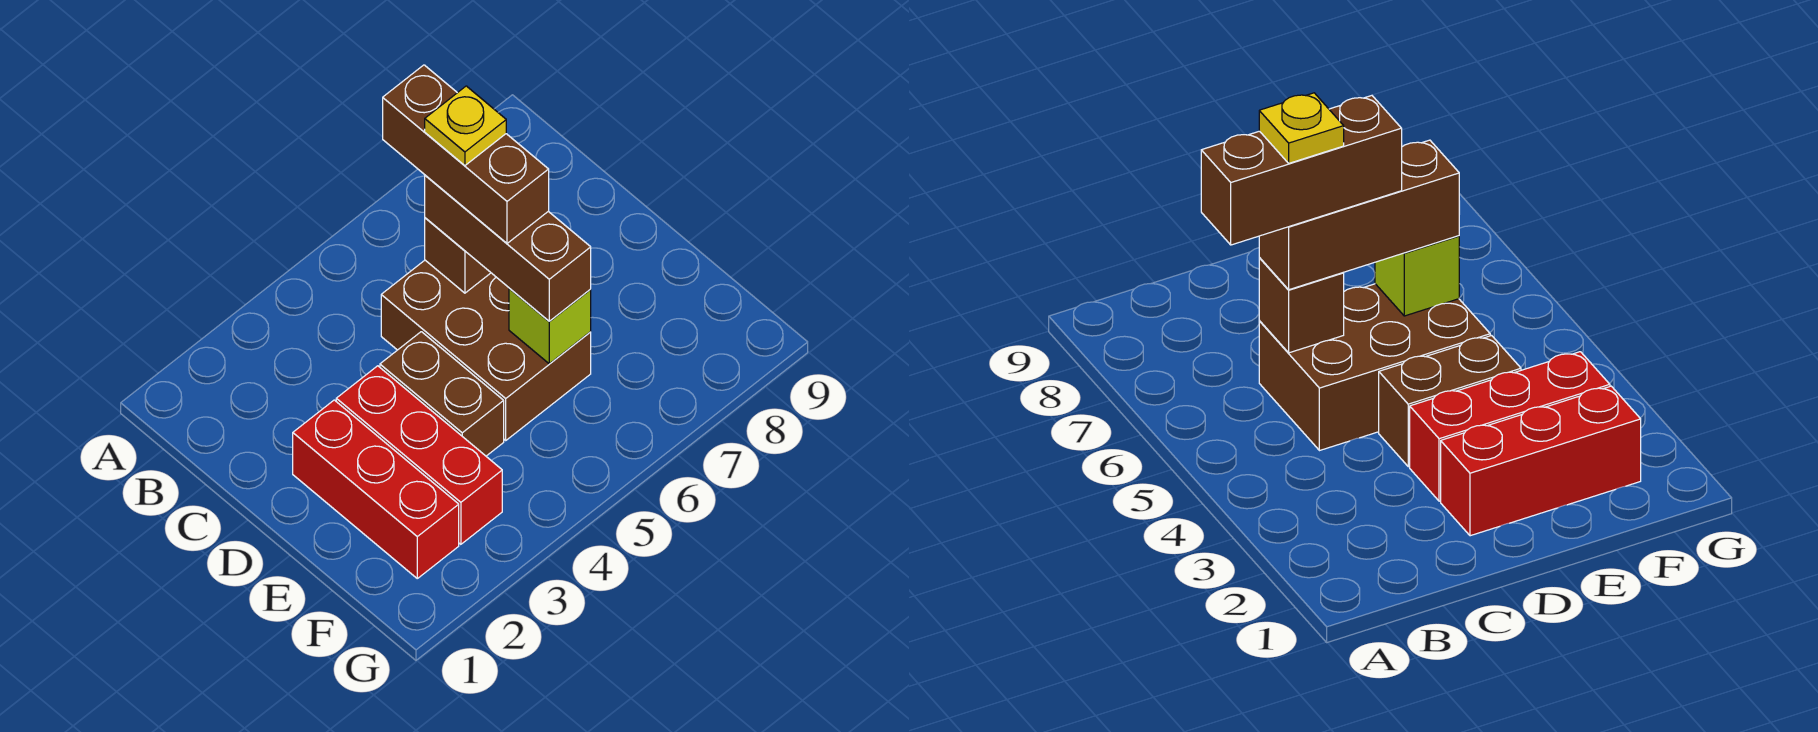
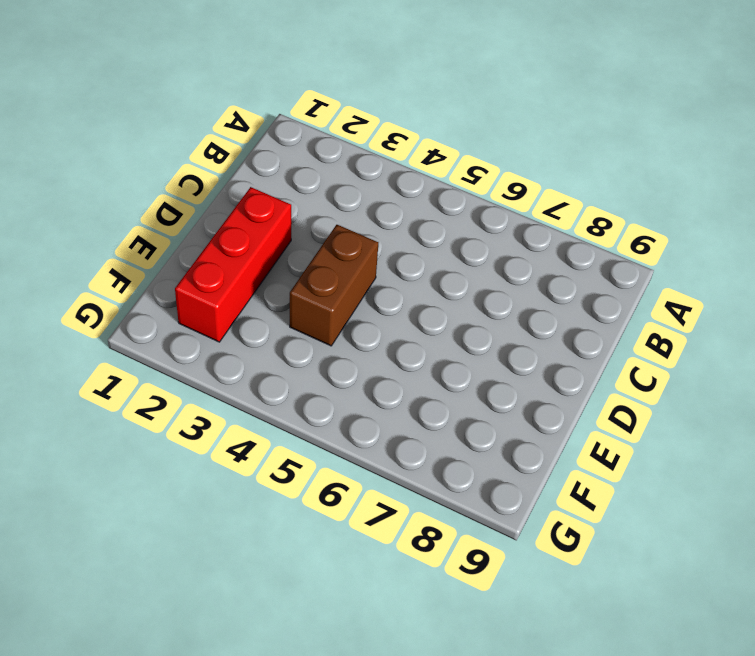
none -> brown 2x3 brick [381,260,591,440]
none -> red 1x3 brick [336,366,502,544]

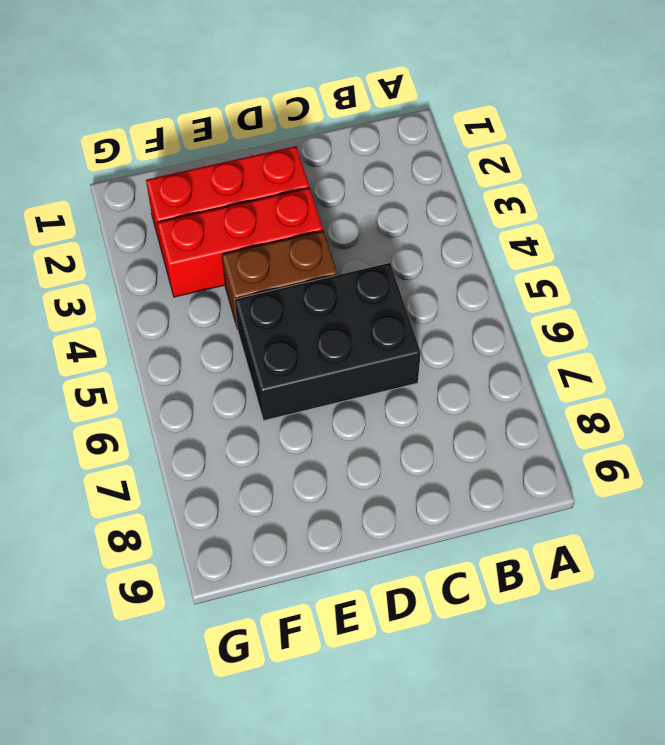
black 2x3 brick [235,263,421,421] -> brown 2x3 brick [381,260,591,440]
none -> brown 1x1 brick [425,218,491,293]
none -> lime 1x1 brick [509,289,591,364]

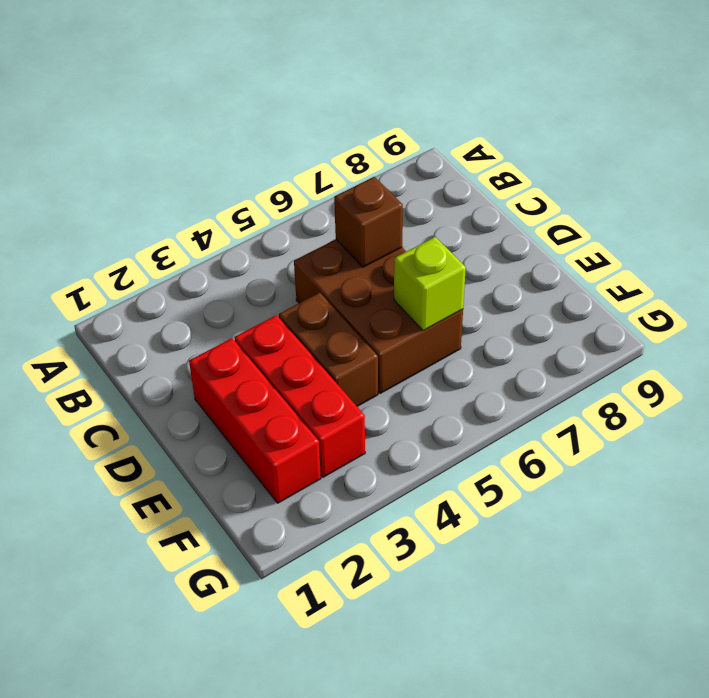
none -> brown 1x3 brick [425,175,591,321]
none -> brown 1x3 brick [383,65,549,243]

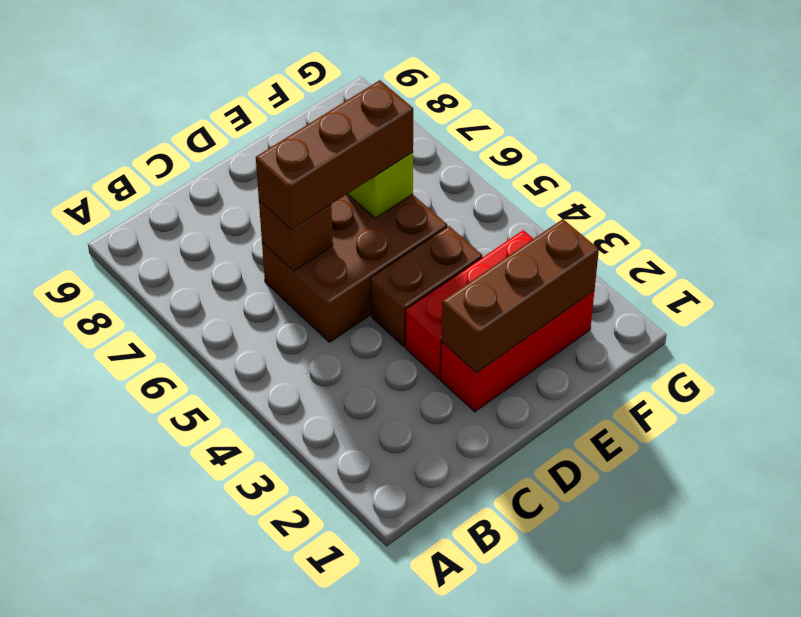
brown 1x3 brick [442,219,599,373] -> brown 1x3 brick moved to [383,65,549,243]
none -> yellow 1x1 plate [425,86,506,166]

